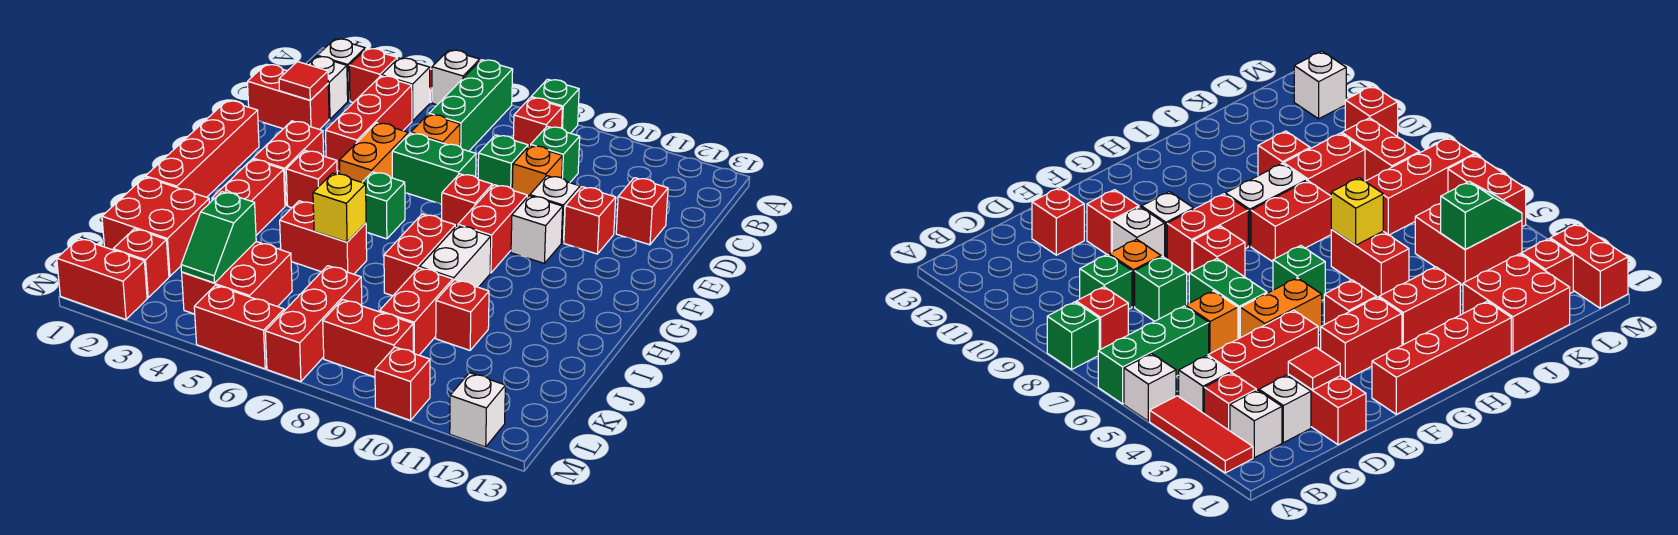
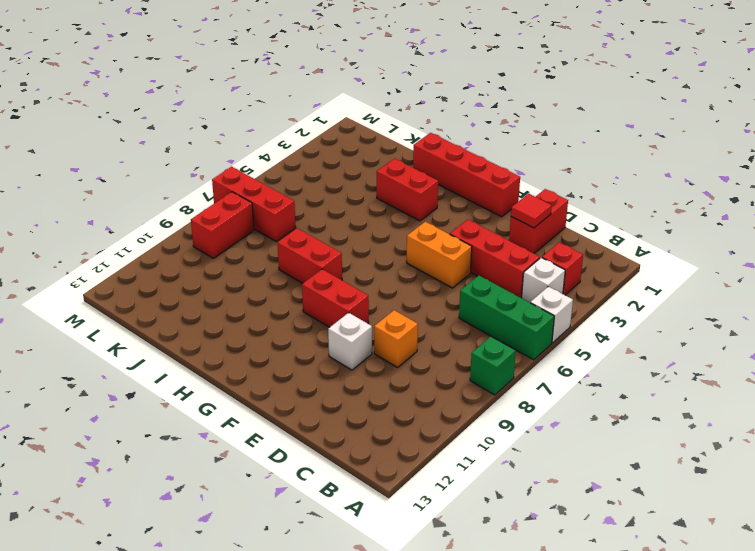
none -> red 1x3 tile [1150,396,1253,473]
none -> white 1x1 brick [317,39,365,101]
none -> red 1x1 brick [513,98,562,147]
none -> white 1x1 brick [308,56,348,119]

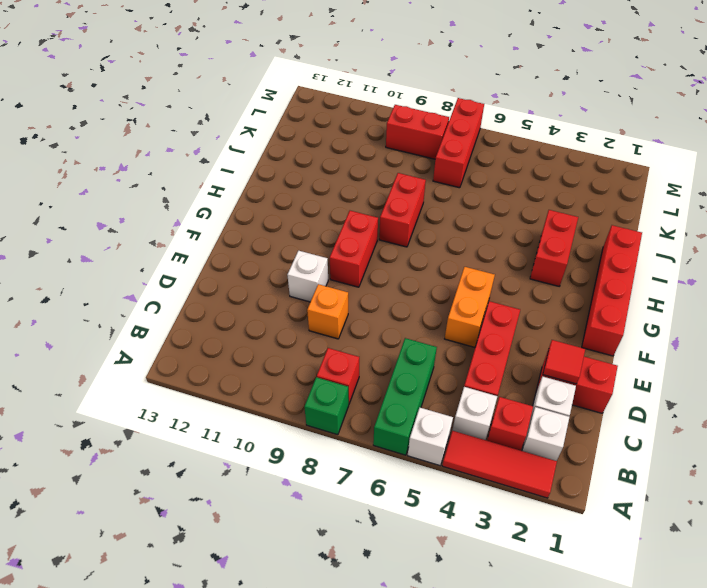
none -> green 1x1 brick [531,126,580,183]
none -> orange 1x1 brick [411,114,460,147]
none -> green 1x1 brick [478,135,528,189]
none -> red 1x1 brick [616,178,668,245]

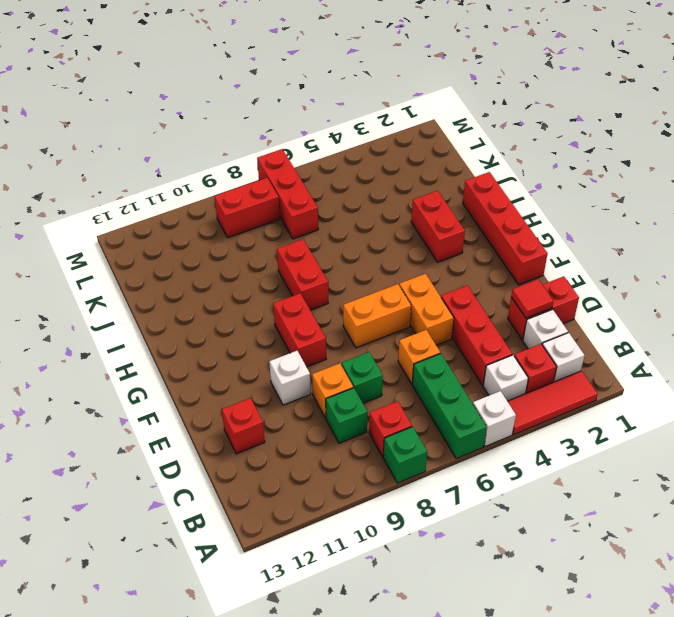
orange 1x2 brick [343,284,411,348] -> none
none -> green 1x2 brick [392,133,476,204]
none -> red 1x1 brick [564,187,616,254]
none -> red 1x2 brick [253,121,324,206]
none -> red 1x1 brick [441,174,492,227]

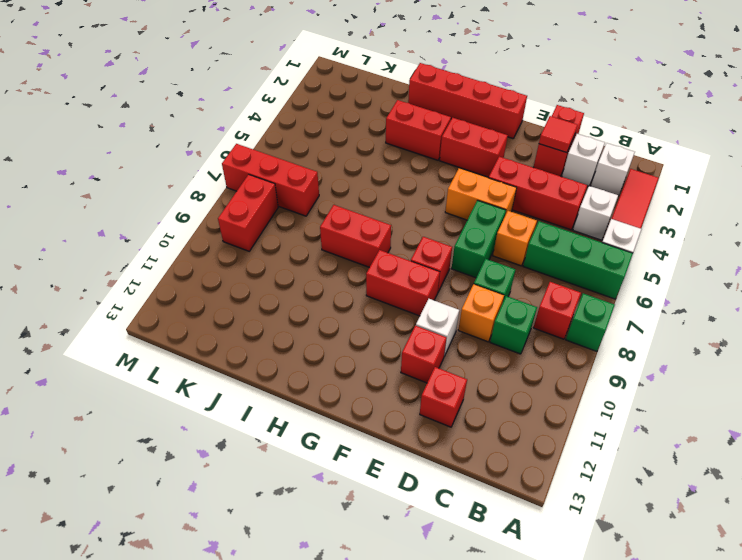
none -> red 1x1 brick [349,48,397,103]
none -> white 1x1 brick [511,196,563,263]
none -> red 1x1 brick [286,150,337,208]
none -> green 1x1 brick [362,172,405,239]

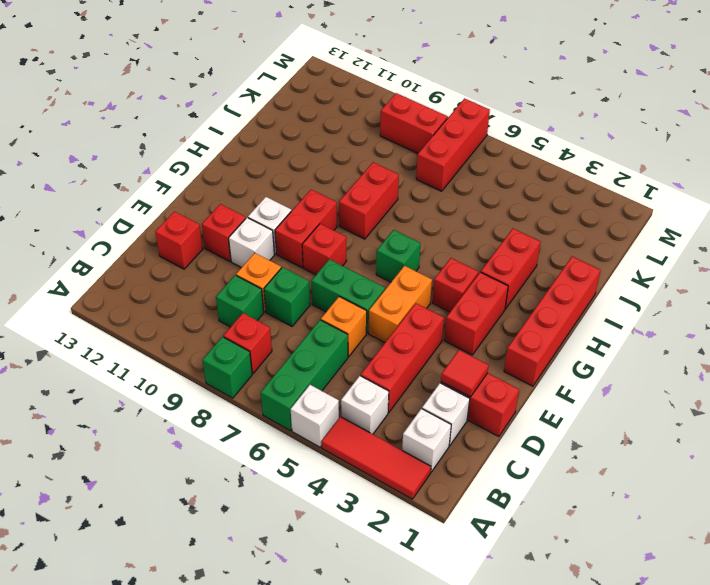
none -> red 1x1 brick [349,48,397,103]
none -> white 1x2 brick [420,225,491,287]
none -> red 1x2 brick [280,201,367,274]
none -> red 2x2 brick [102,177,209,276]

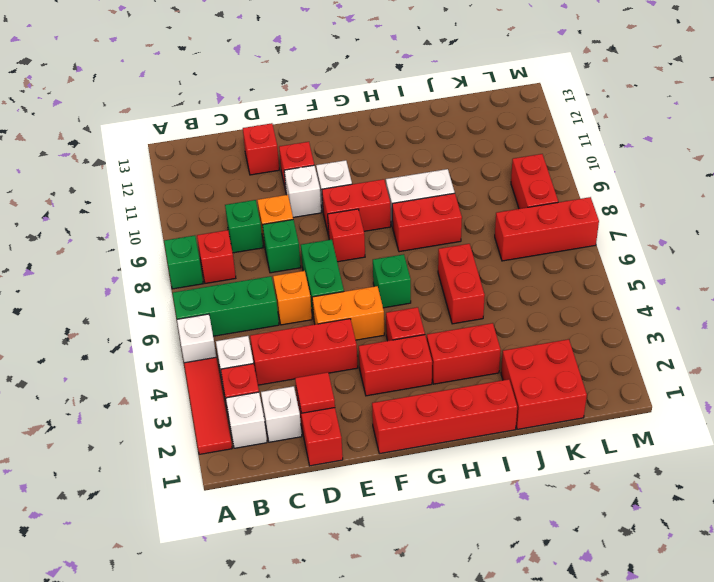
none -> red 1x2 brick [380,268,453,355]
none -> red 1x1 brick [436,280,489,350]
none -> red 2x2 brick [182,242,292,314]
none -> red 1x1 brick [113,229,169,298]

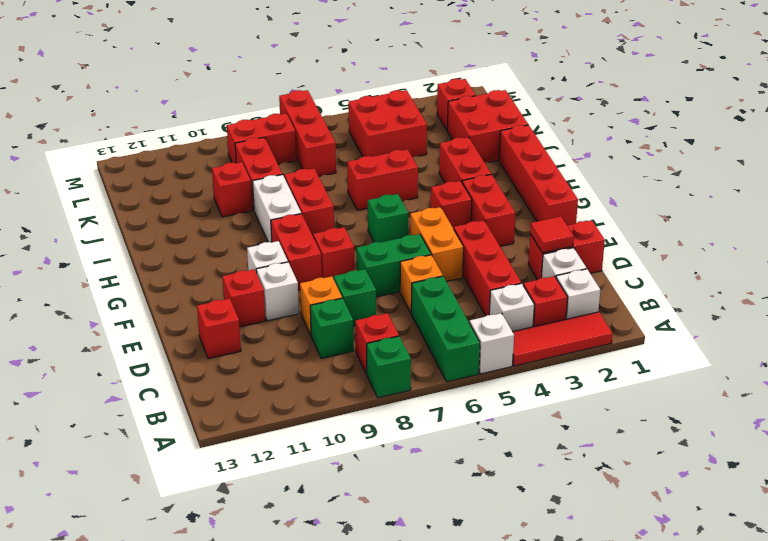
none -> red 1x2 brick [57,238,147,320]
none -> red 1x2 brick [194,285,284,369]
none -> red 1x1 brick [375,347,430,420]
none -> white 1x1 brick [450,373,505,447]

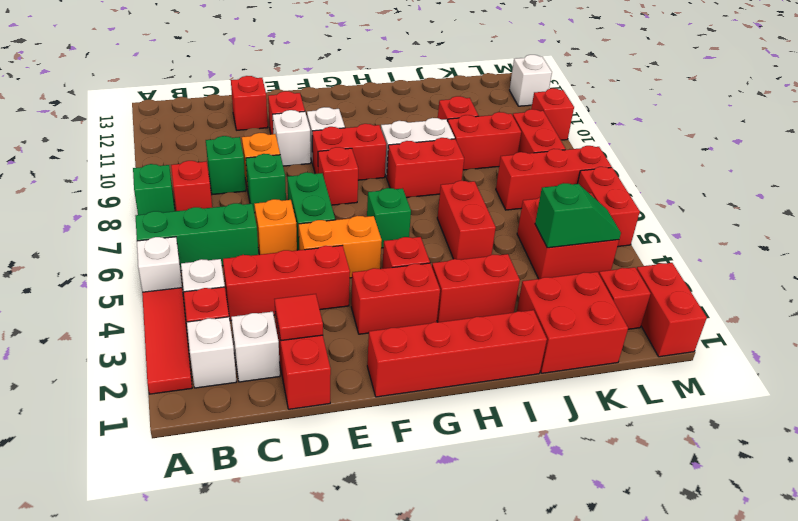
none -> yellow 1x1 brick [313,173,366,242]

